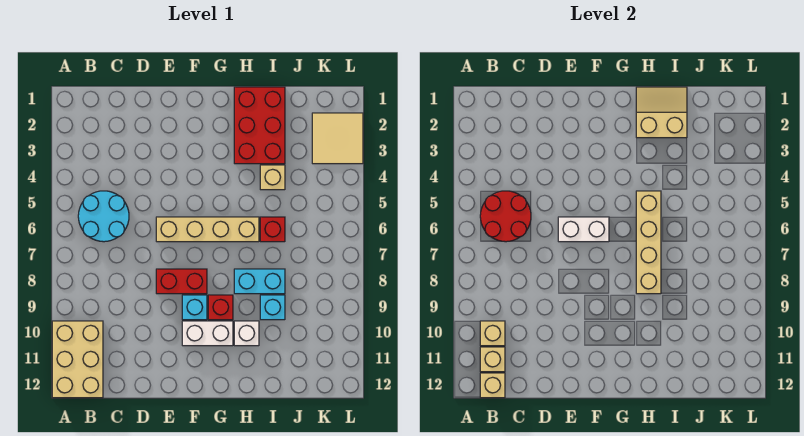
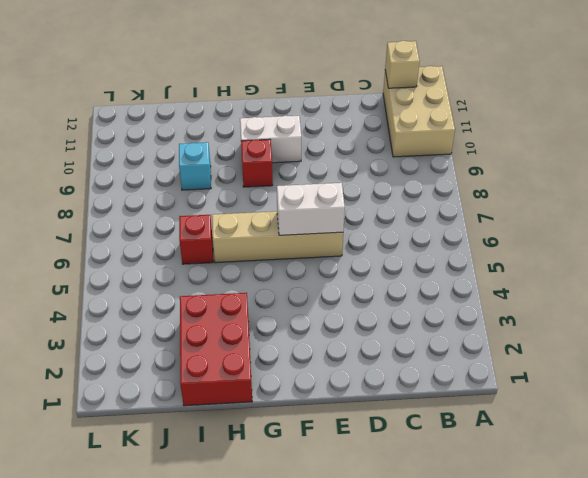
none -> cyan 2x2 round brick [78,191,129,242]
none -> red 1x2 brick [156,269,207,294]
none -> cyan 1x1 brick [182,295,207,320]

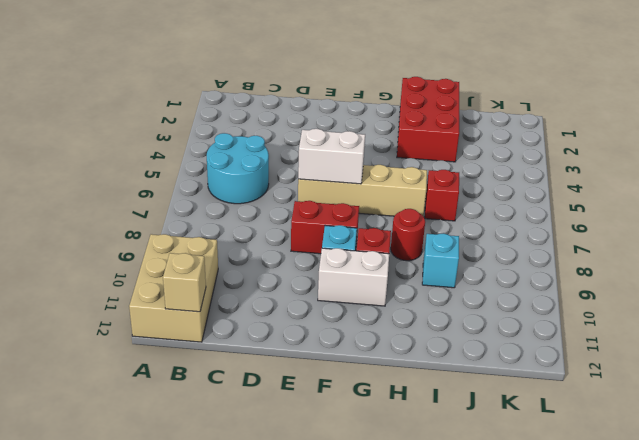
red 1x1 round brick [391,209,425,261] -> cyan 1x2 brick [234,269,285,294]
none -> white 1x1 brick [234,321,259,346]
none -> tan 1x1 brick [260,165,285,190]
none -> tan 2x2 tile [312,113,363,164]

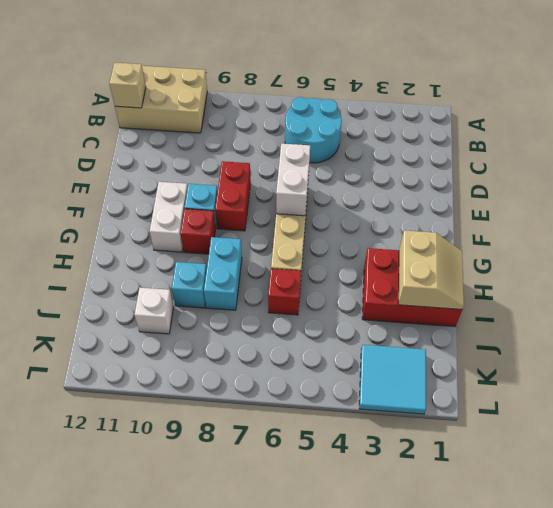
white 1x1 brick [134,287,174,334] -> white 1x1 brick moved to [234,321,259,346]
cyan 2x2 tile [359,345,426,414] -> tan 2x2 tile [312,113,363,164]
none -> tan 1x1 brick [260,165,285,190]
none -> red 2x2 round brick [480,191,531,242]
none -> tan 1x1 brick [480,321,505,346]

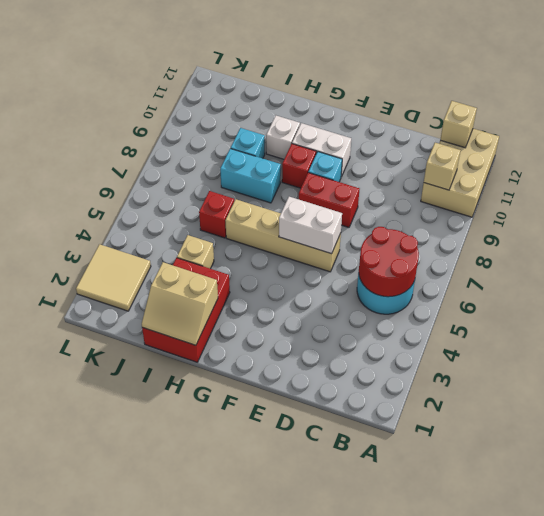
none -> tan 1x1 brick [480,347,505,372]
none -> tan 1x4 brick [636,191,661,294]

